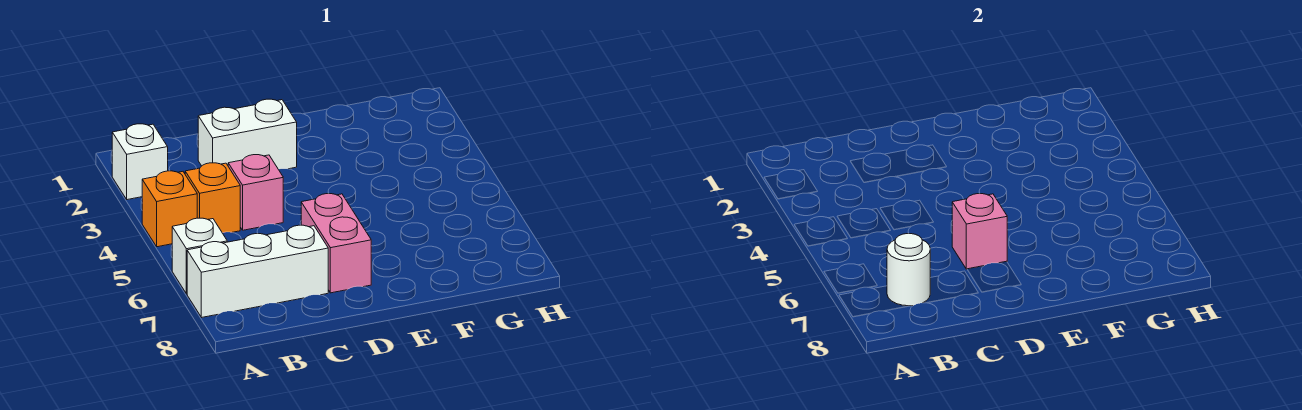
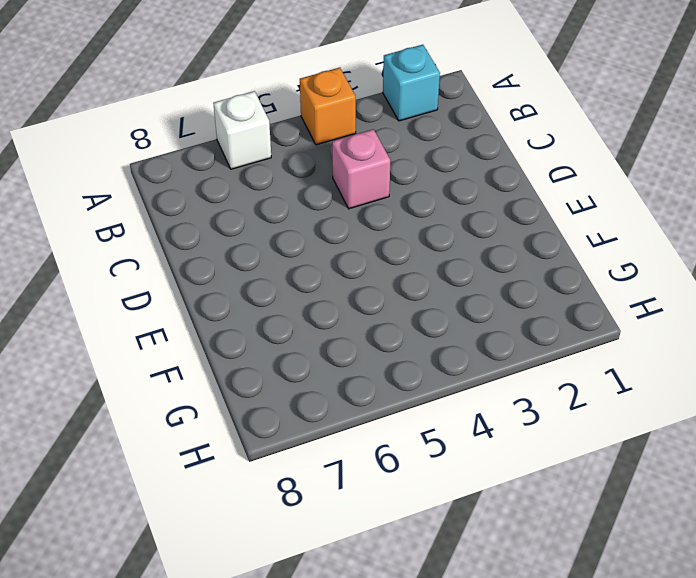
cyan 1x1 brick [383,45,440,121] -> white 1x1 brick [112,124,168,200]
none -> white 1x3 brick [187,225,328,318]
none -> orange 1x1 brick [185,163,240,233]

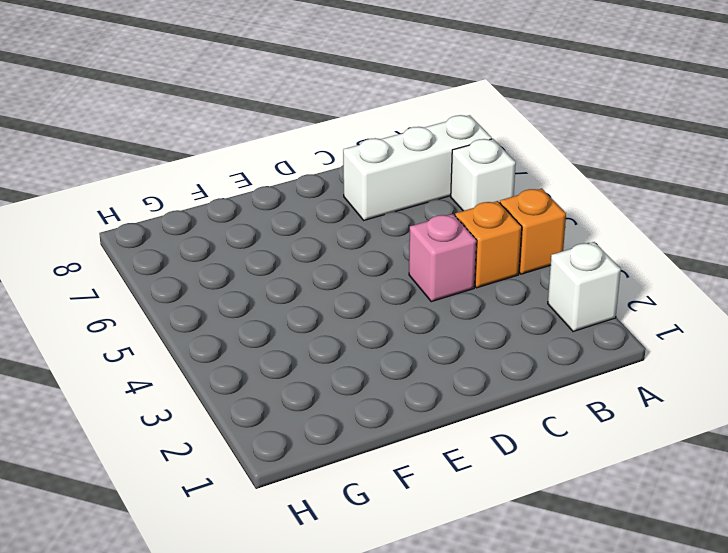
none -> white 1x2 brick [198,99,297,169]
none -> pink 1x2 brick [301,194,371,293]

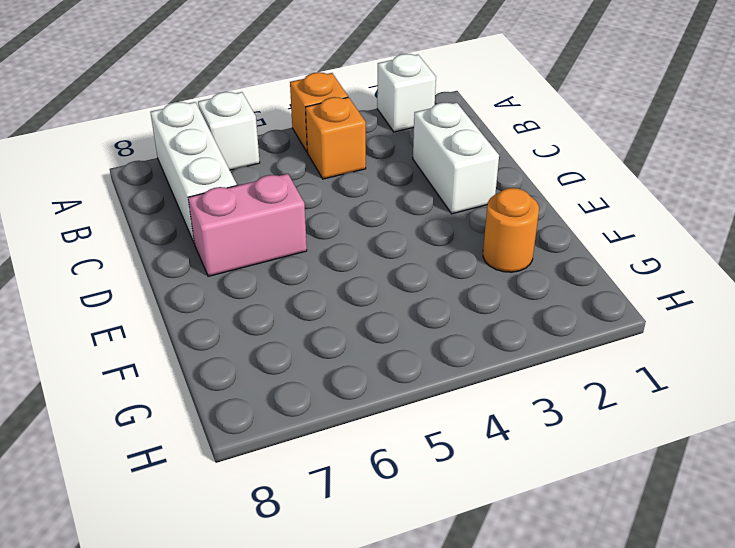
orange 1x1 round brick [483,188,539,272] -> none
none -> pink 1x1 brick [228,155,283,230]
none -> white 1x1 round brick [887,234,930,306]

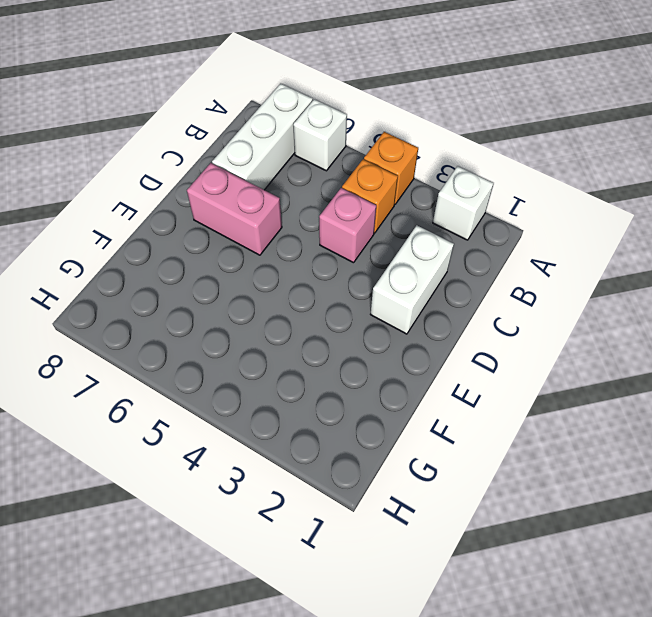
none -> white 1x1 round brick [887,234,930,306]
none -> pink 1x1 brick [952,194,1007,269]

